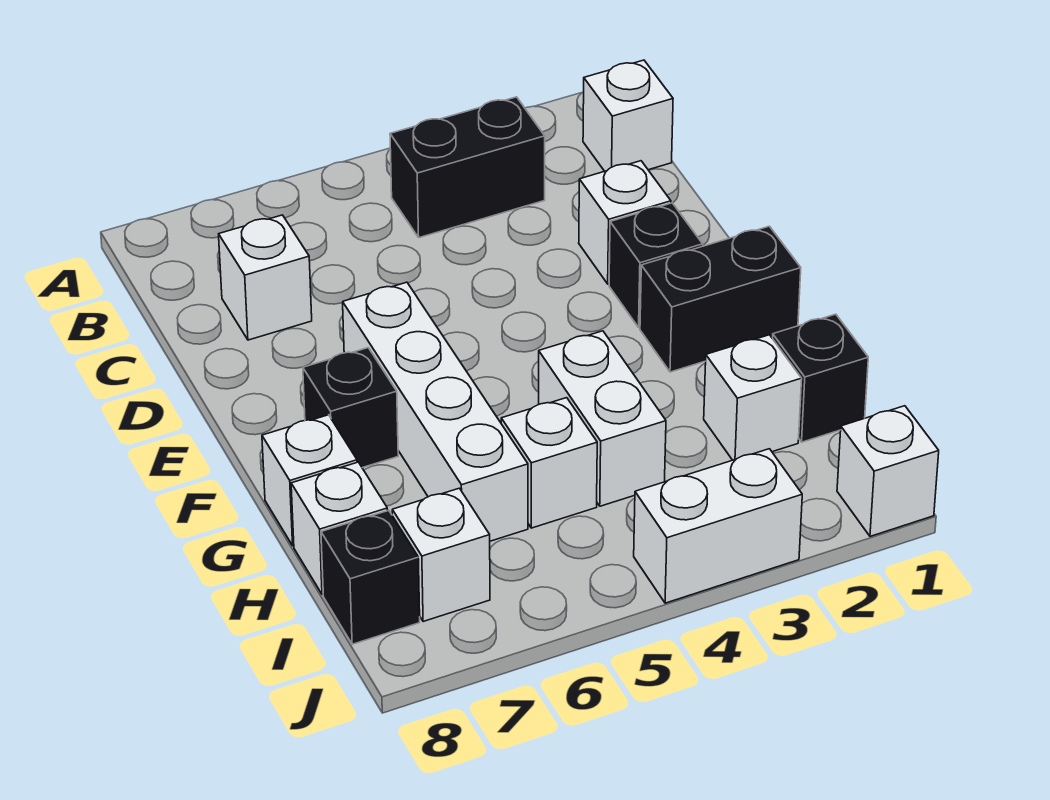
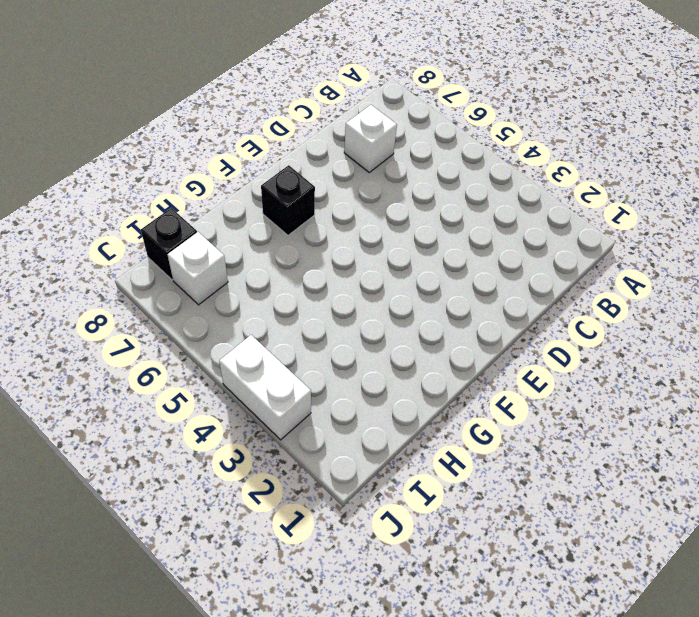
none -> white 1x1 brick [583,60,673,171]
none -> black 1x2 brick [390,97,545,238]
none -> white 1x1 brick [579,161,671,284]

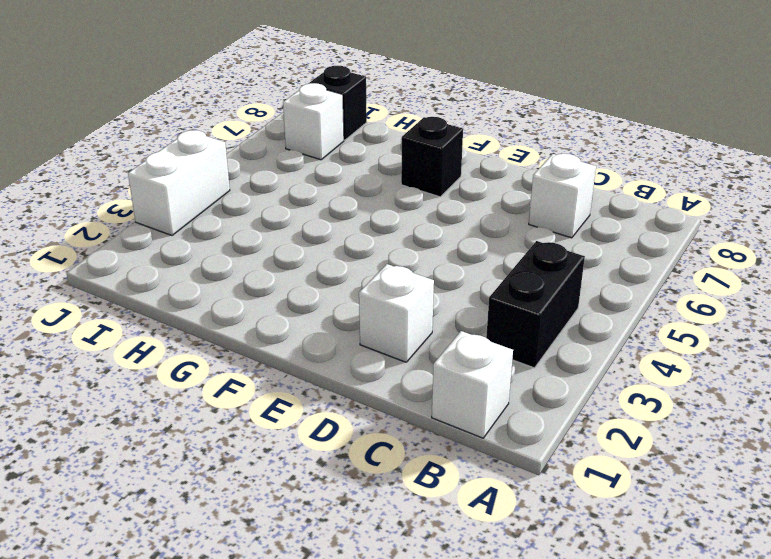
none -> black 1x1 brick [609,203,703,328]
none -> white 1x4 brick [343,282,528,541]
none -> black 1x2 brick [640,226,801,372]

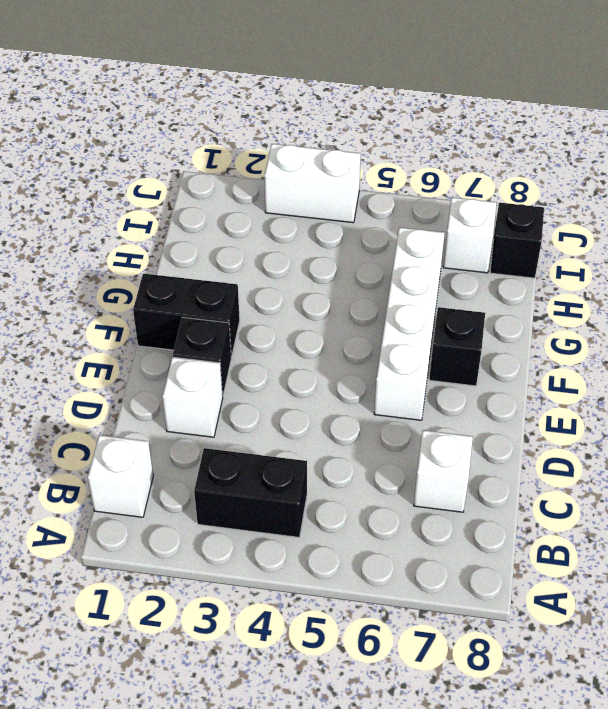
none -> white 1x2 brick [539,331,666,506]
none -> white 1x1 brick [262,415,357,546]
none -> black 1x1 brick [773,314,868,442]

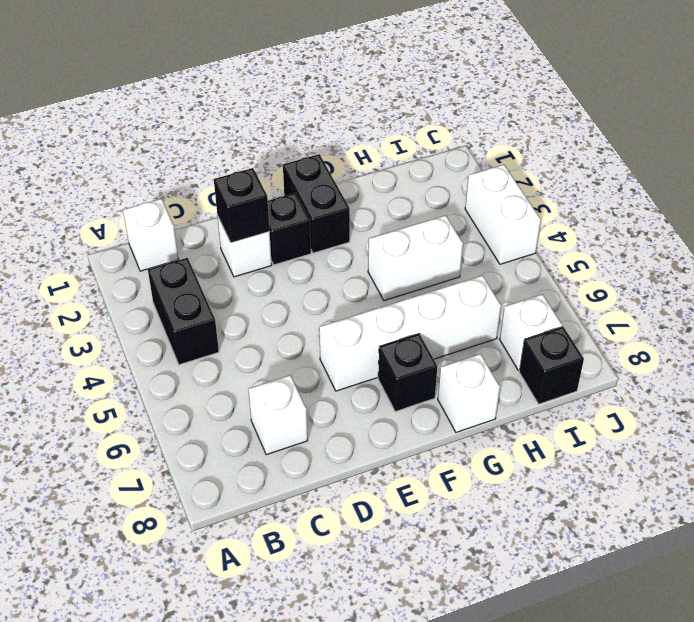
black 1x1 brick [214,168,270,243] -> black 1x1 brick moved to [773,314,868,442]
none -> white 1x1 brick [704,335,802,460]
none -> white 1x1 brick [501,398,597,528]
none -> white 1x1 brick [291,462,388,595]

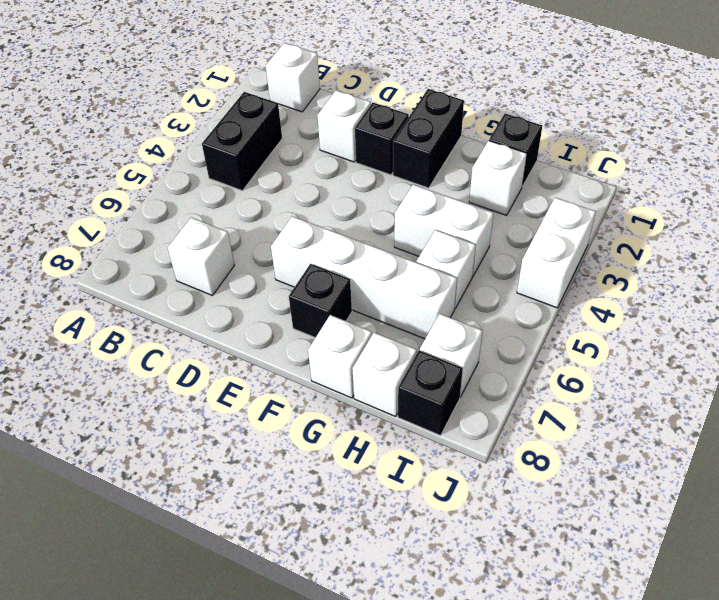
none -> white 1x1 brick [837,406,939,536]

